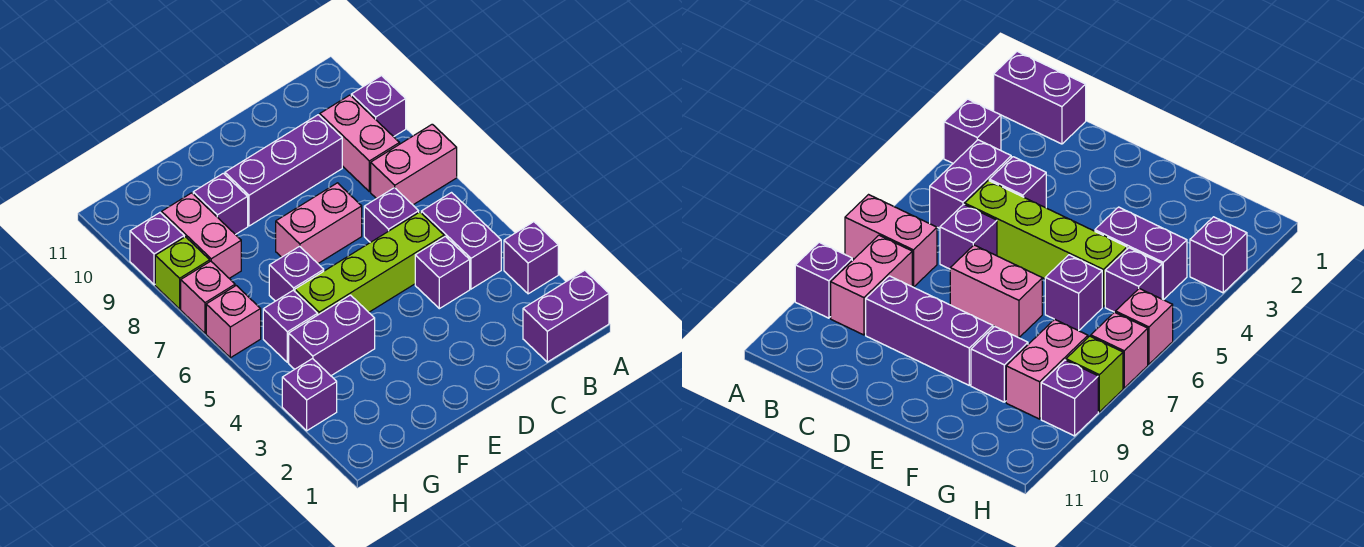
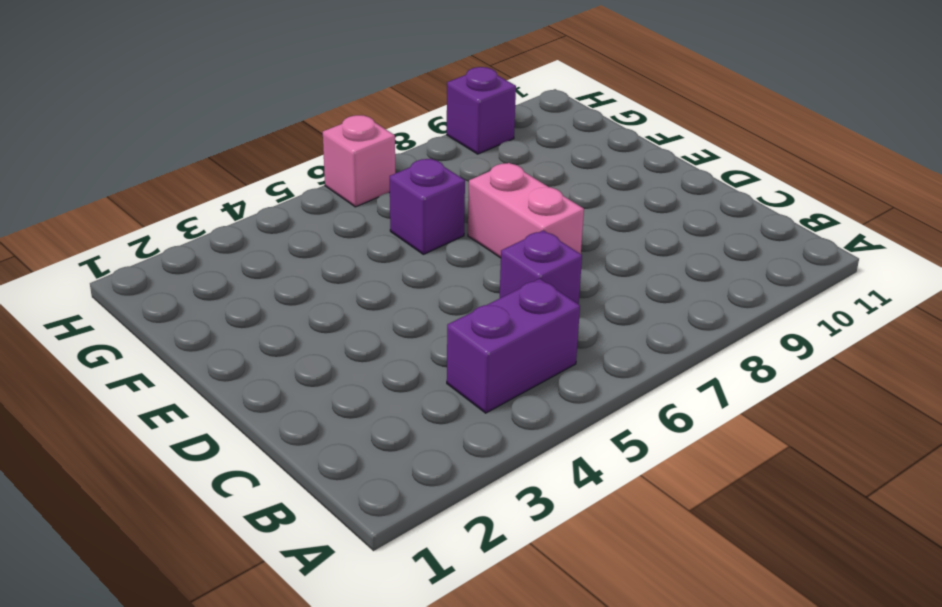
none -> purple 1x2 brick [523,270,609,362]
none -> purple 1x1 brick [504,222,558,294]
none -> pink 1x2 brick [371,124,457,205]

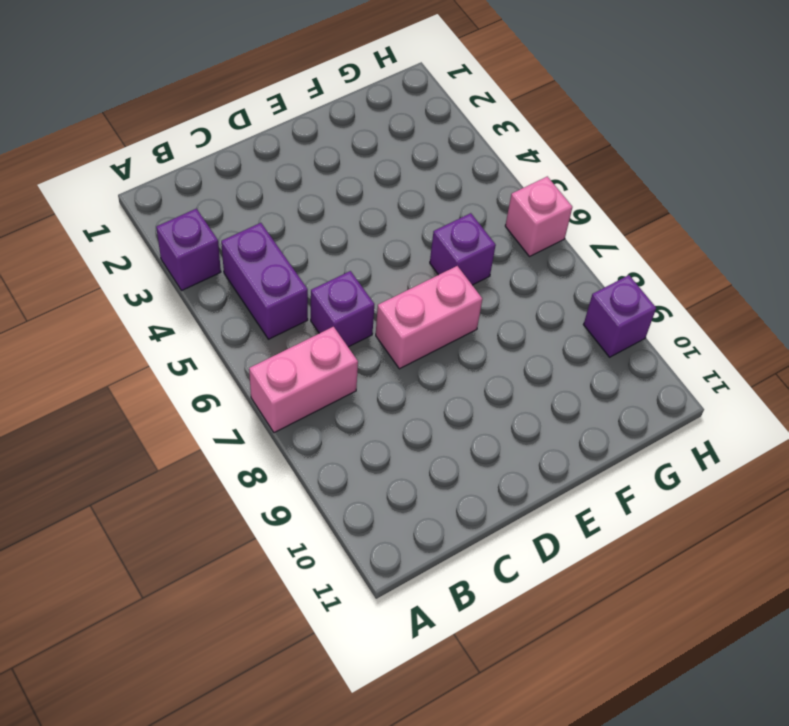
none -> purple 1x2 brick [523,270,609,362]
none -> purple 1x1 brick [351,76,406,137]
none -> pink 1x2 brick [320,95,400,192]

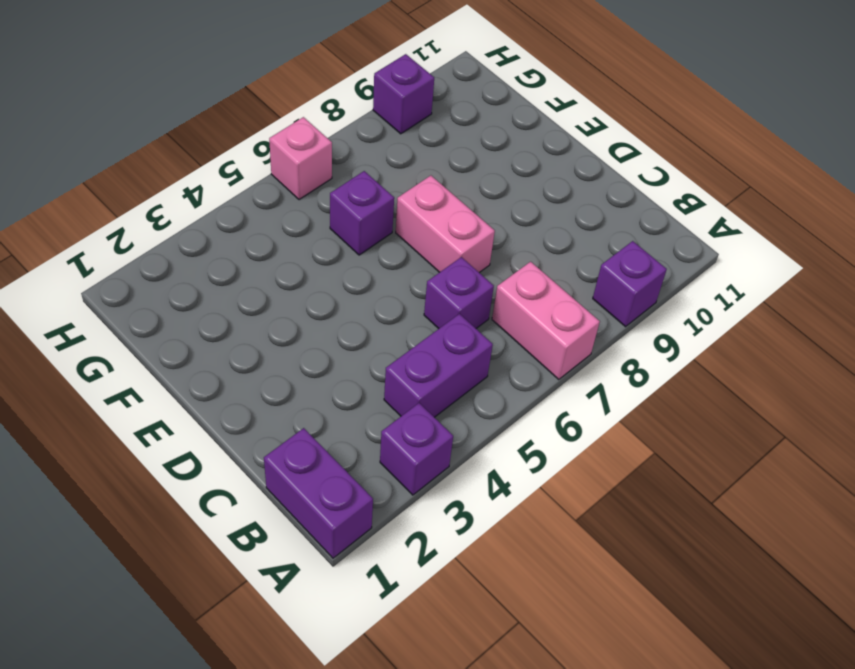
none -> pink 1x2 brick [320,95,400,192]
none -> purple 1x1 brick [415,236,470,309]
none -> lime 1x4 brick [295,212,444,315]

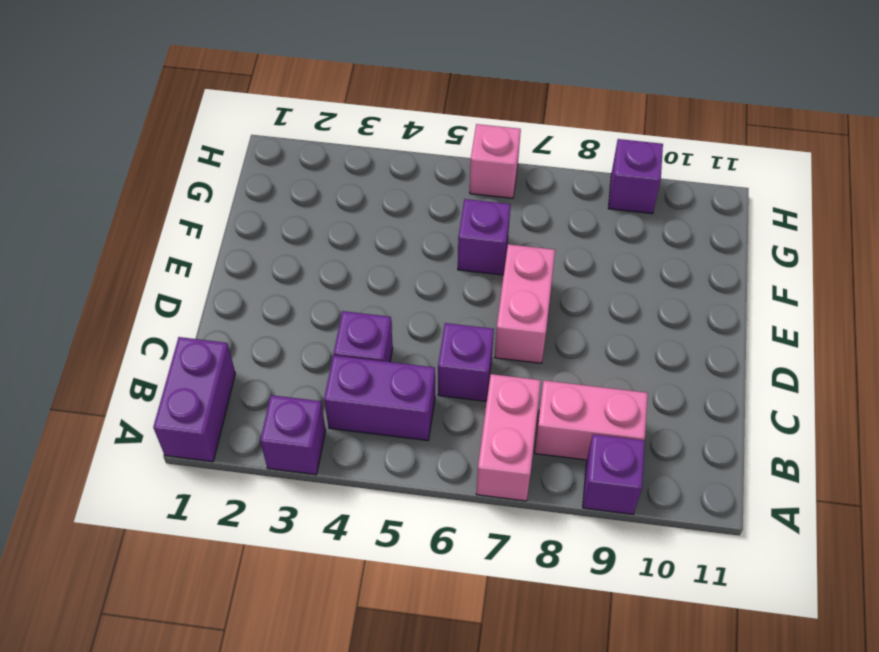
none -> lime 1x4 brick [295,212,444,315]
none -> purple 1x3 brick [225,115,342,226]
none -> purple 1x2 brick [289,295,375,376]

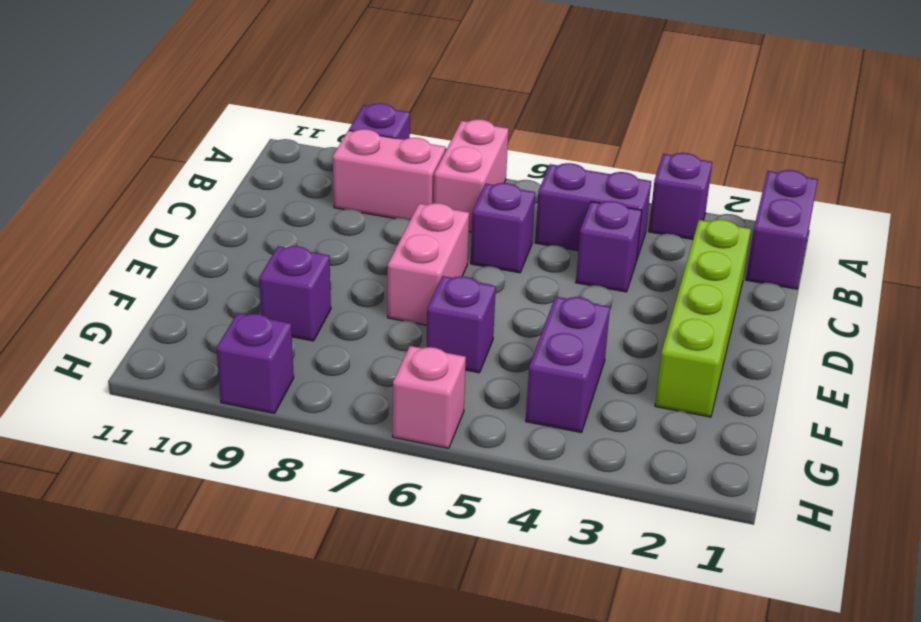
lime 1x4 brick [655,220,751,417] -> lime 1x4 brick moved to [295,212,444,315]
none -> purple 1x3 brick [225,115,342,226]
none -> purple 1x1 brick [263,290,318,362]
none -> pink 1x2 brick [162,193,241,278]

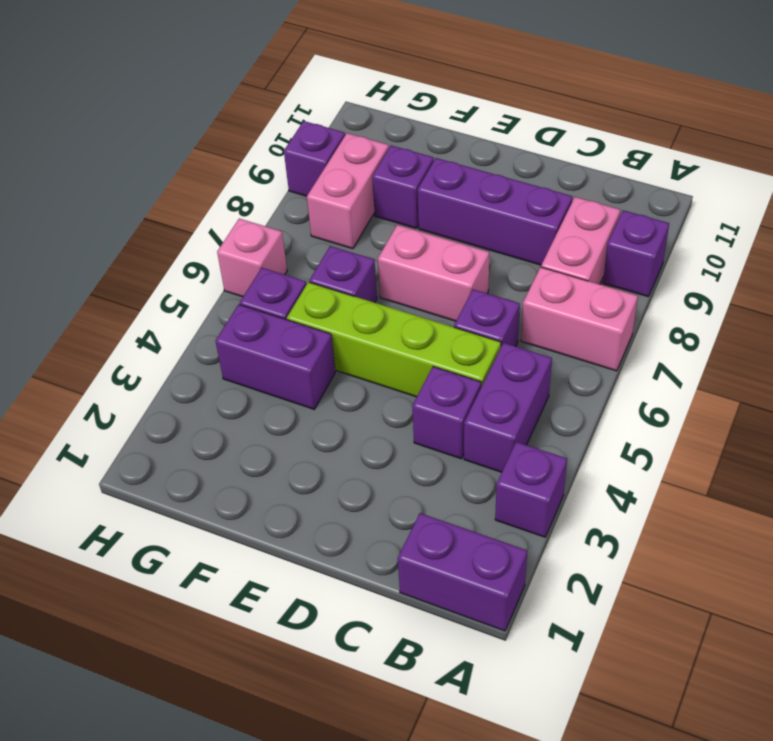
none -> purple 1x1 brick [282,359,337,431]
none -> pink 1x1 brick [181,261,235,333]
none -> lime 1x1 brick [155,237,210,309]

